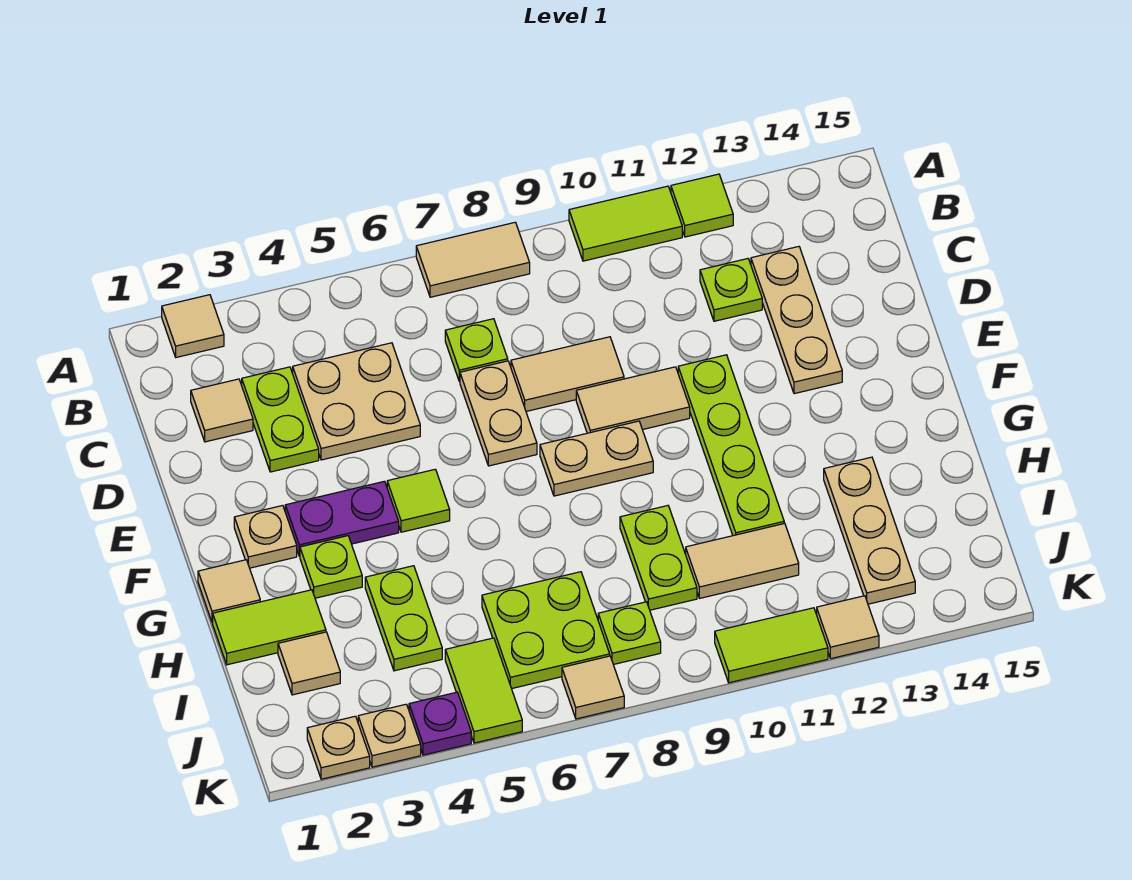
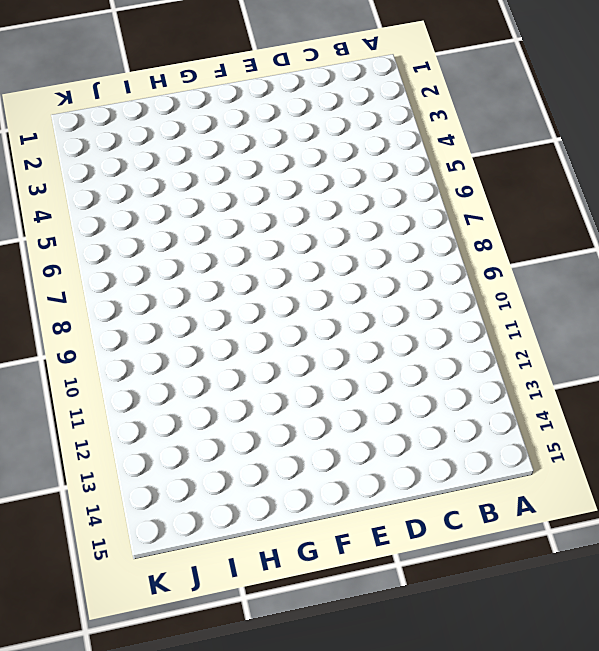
none -> tan 1x1 tile [162,295,224,357]
none -> tan 1x2 tile [416,222,530,297]
none -> lime 1x2 tile [569,186,682,261]
none -> lime 1x1 tile [671,174,733,237]

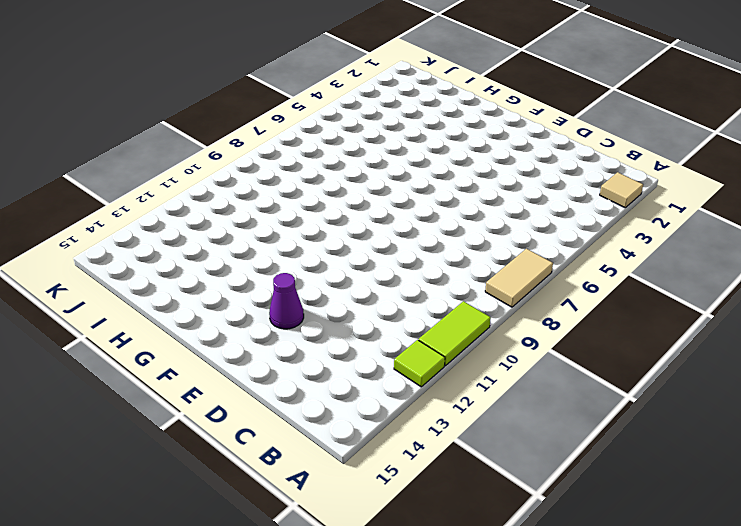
purple 1x1 cone [269,273,304,329] -> tan 1x3 plate [751,247,842,394]
none -> tan 1x1 tile [191,379,253,442]
none -> lime 1x2 plate [242,367,319,472]
none -> tan 2x2 plate [293,343,420,460]
none -> lime 1x1 plate [445,319,508,382]

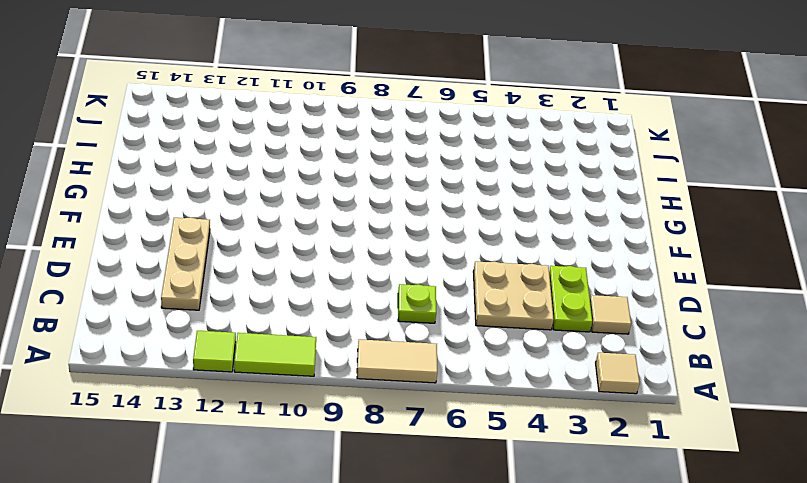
none -> lime 1x1 plate [700,259,762,321]
none -> tan 1x2 plate [460,361,537,466]
none -> tan 1x2 tile [511,337,624,411]
none -> tan 1x2 tile [576,367,690,433]

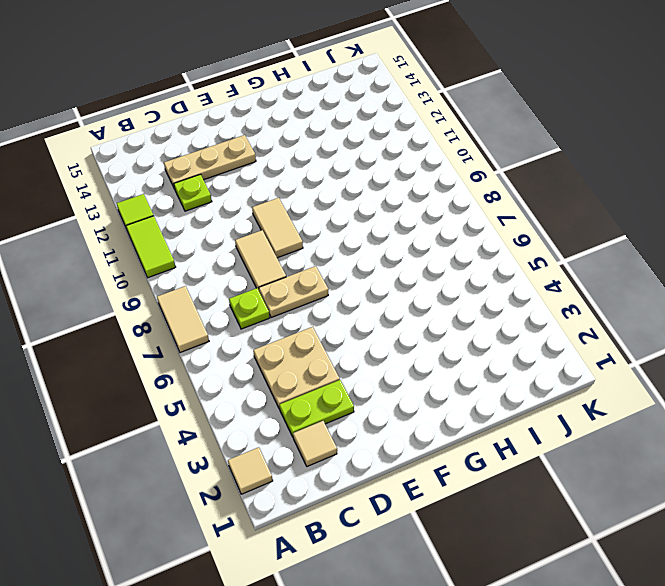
none -> lime 1x4 plate [678,355,784,536]
none -> tan 1x1 plate [234,506,297,568]
none -> purple 1x2 plate [285,481,399,556]
none -> lime 1x1 tile [387,469,450,532]

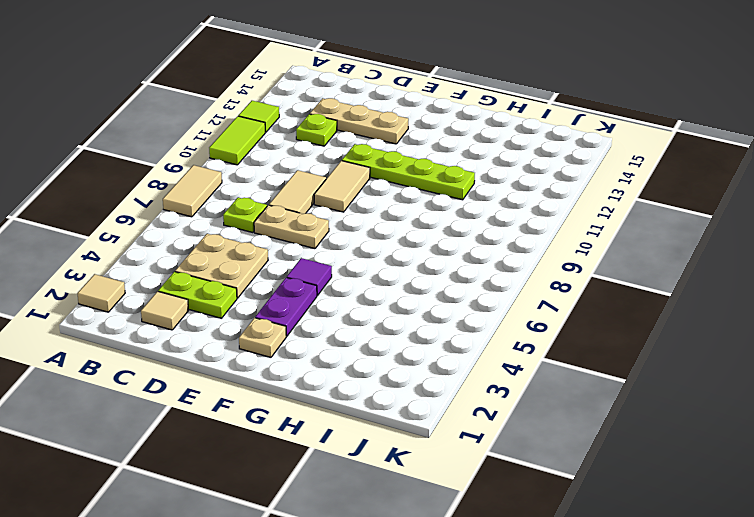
purple 1x1 tile [287,258,332,296] -> lime 1x1 tile [387,469,450,532]
none -> tan 1x2 plate [540,421,653,496]
none -> tan 1x1 tile [198,560,260,623]
none -> lime 1x1 plate [300,536,362,598]
none -> lime 1x2 tile [213,590,326,665]

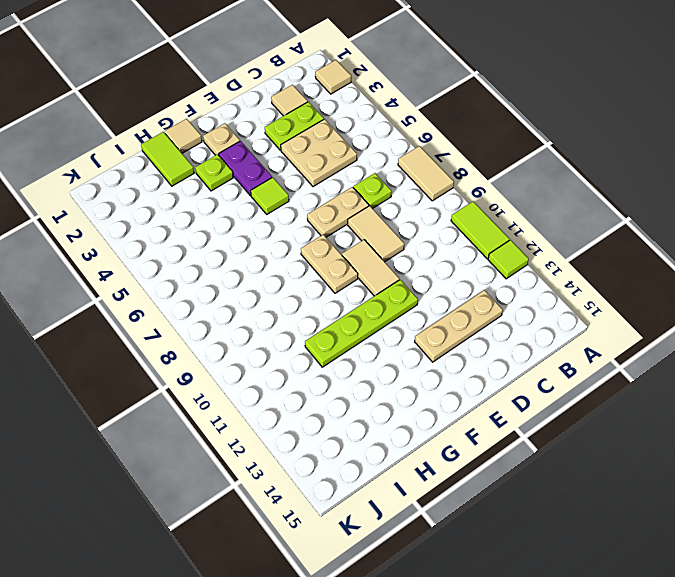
none -> lime 1x1 plate [700,259,762,321]
none -> lime 1x2 plate [365,566,442,671]
none -> lime 1x2 plate [620,506,697,610]
none -> tan 1x3 plate [824,457,915,604]

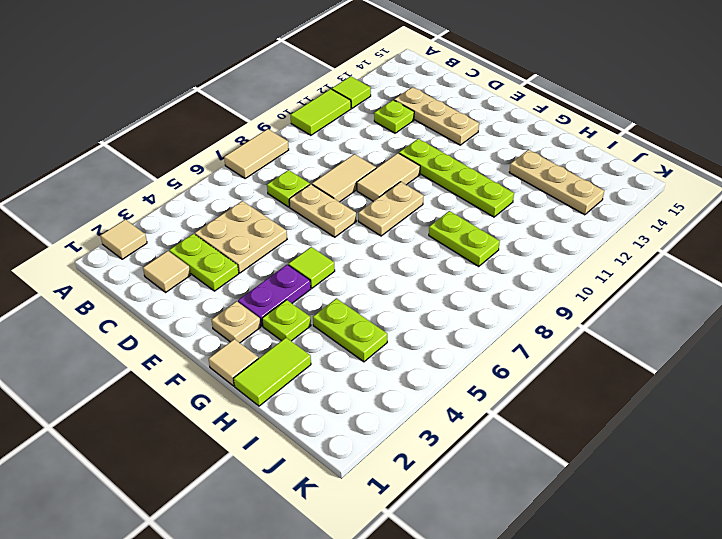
none -> tan 1x1 tile [278,632,340,695]
none -> lime 2x2 plate [482,572,610,689]
none -> tan 1x2 tile [686,523,799,598]
none -> lime 1x2 tile [445,638,522,743]

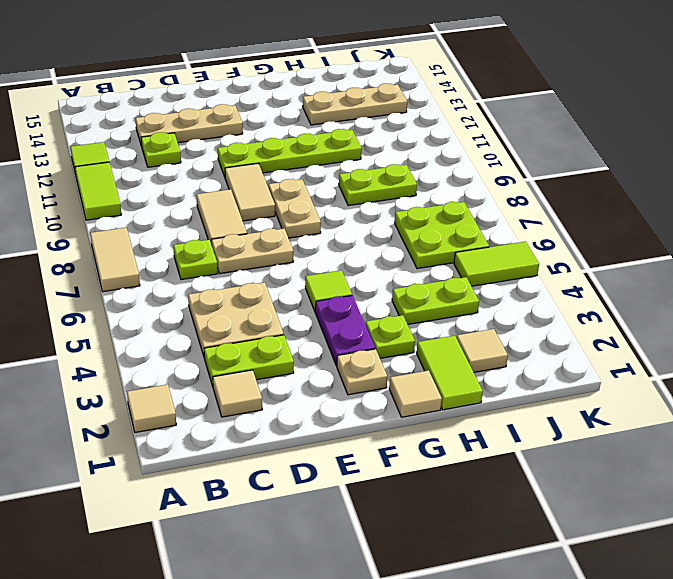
none -> tan 1x2 tile [686,523,799,598]
none -> lime 1x1 plate [598,602,661,665]
none -> tan 1x1 plate [307,716,370,779]
none -> tan 1x1 plate [358,704,421,767]

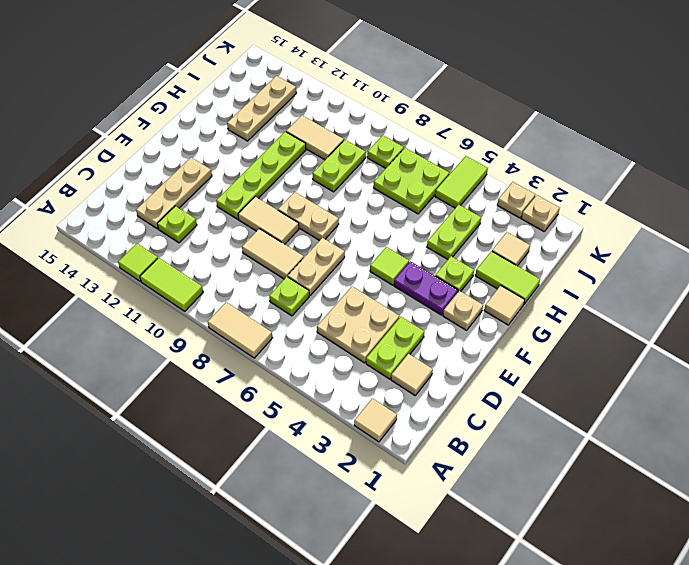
none -> purple 1x1 plate [409,692,471,755]
none -> tan 1x1 tile [562,656,624,719]
none -> lime 1x2 tile [715,608,828,683]
none -> tan 1x1 tile [817,596,879,659]

